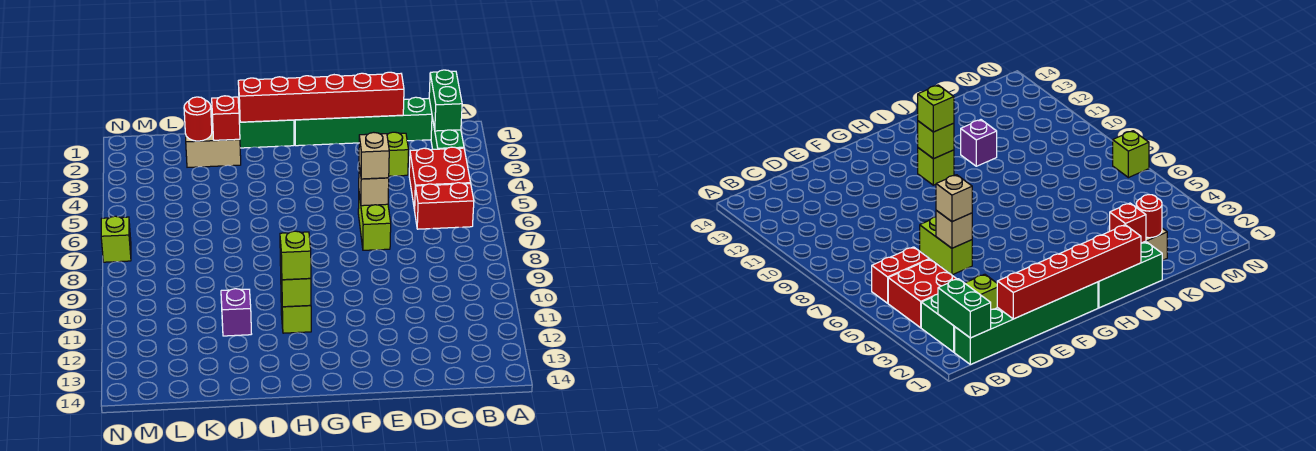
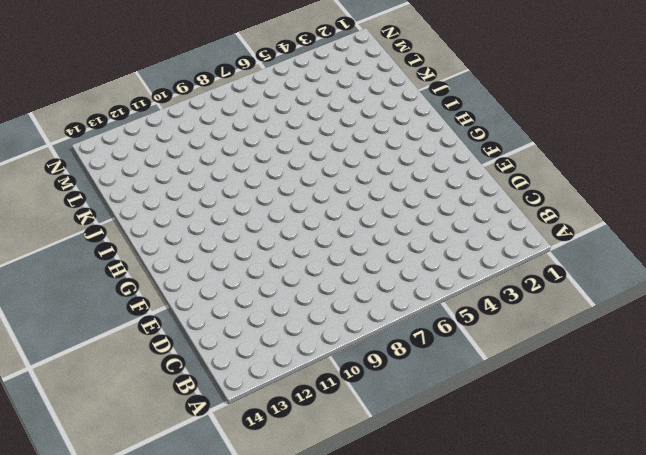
none -> green 1x6 brick [294,97,432,146]
none -> green 1x2 brick [431,118,464,149]
none -> red 2x2 brick [409,147,470,211]

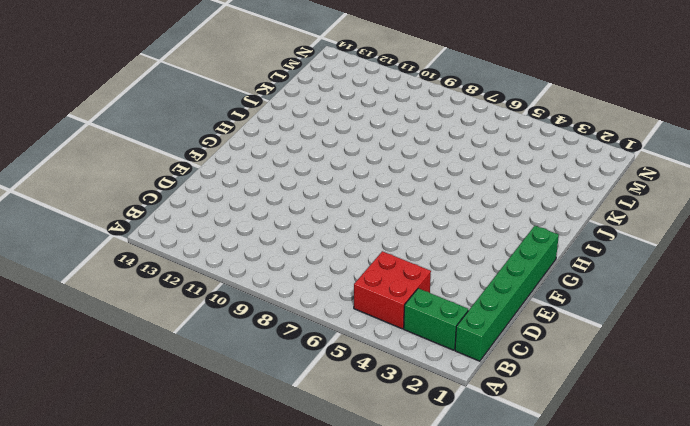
none -> red 1x2 brick [415,183,474,229]
none -> lime 1x1 brick [387,132,409,176]
none -> lime 1x2 brick [358,195,391,250]

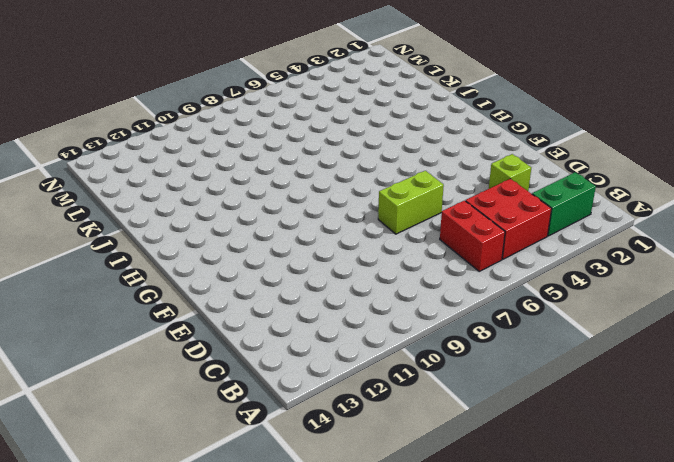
none -> green 1x6 brick [294,97,432,146]
none -> green 1x3 brick [212,111,294,148]
none -> lime 1x1 brick [281,295,311,333]

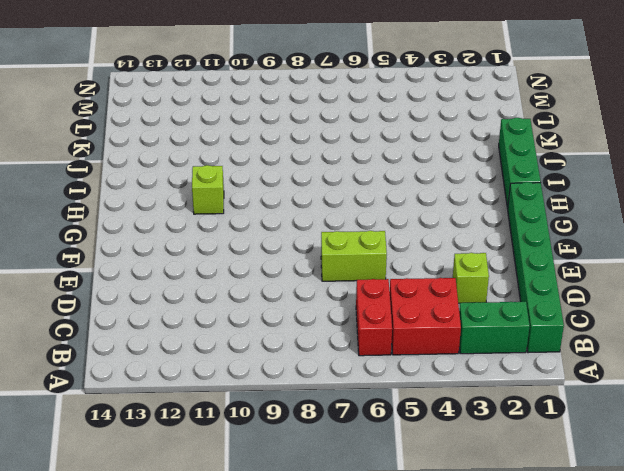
none -> tan 1x2 brick [185,124,241,167]
none -> purple 1x1 brick [221,289,251,336]
none -> lime 1x1 brick [101,216,131,262]

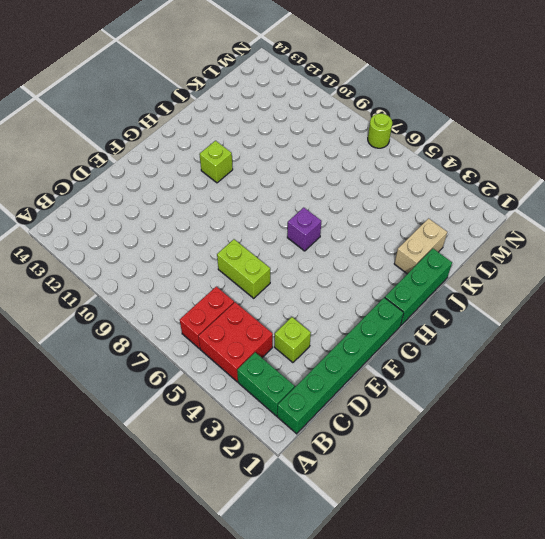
purple 1x1 brick [287,208,321,251] -> purple 1x1 brick moved to [221,289,251,336]
lime 1x1 round brick [368,114,392,148] -> lime 1x1 brick [101,216,131,262]
none -> green 1x2 brick [429,70,462,131]
none -> red 1x6 brick [238,72,404,122]
none -> tan 1x1 brick [359,166,389,206]

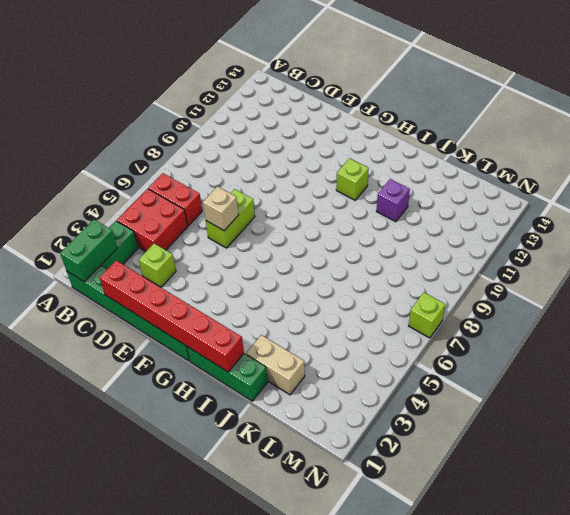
none -> lime 1x1 brick [280,262,311,307]
none -> red 1x1 brick [212,96,240,140]
none -> red 1x1 round brick [184,97,212,141]

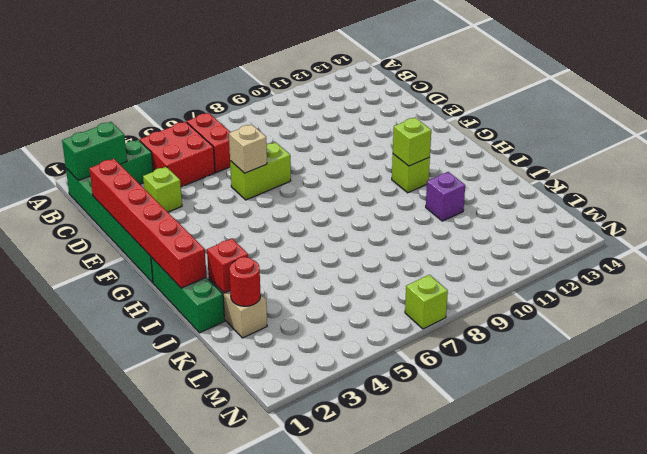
none -> tan 1x1 brick [359,132,389,179]
none -> lime 1x1 brick [280,231,311,280]

